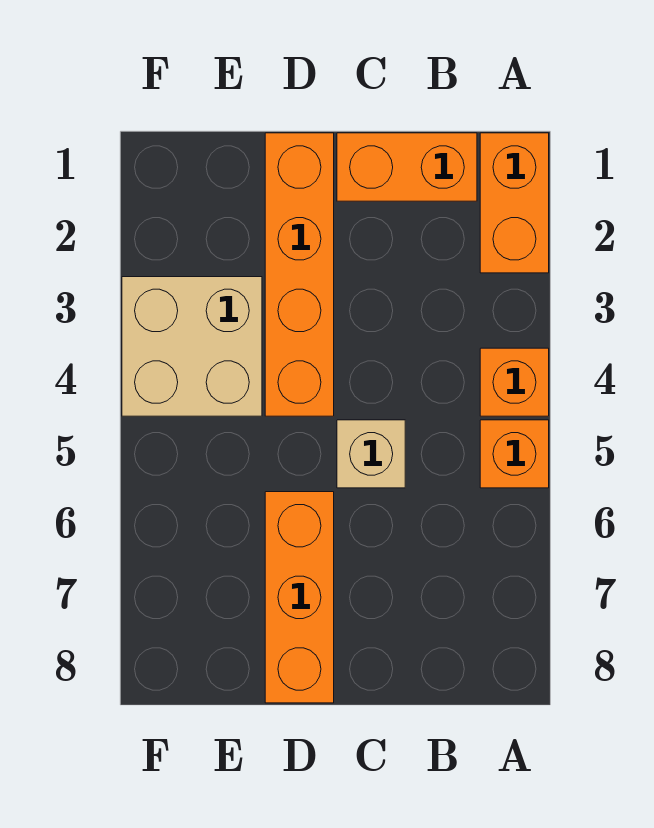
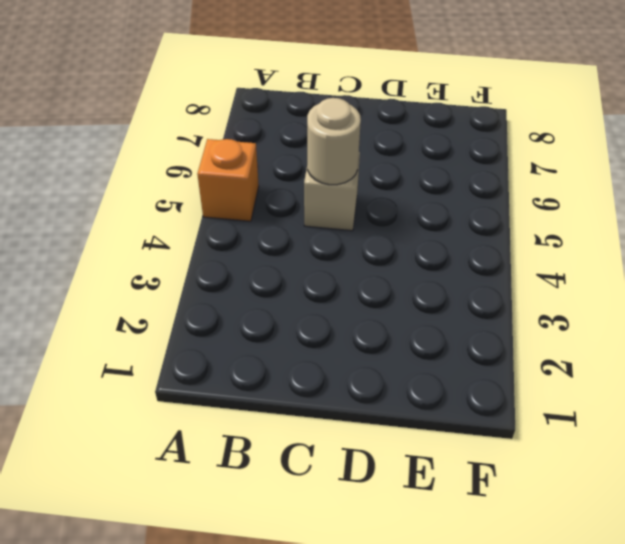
tan 1x1 round brick [307,98,361,185] -> none
none -> orange 1x2 brick [480,133,549,273]
none -> orange 1x1 brick [480,348,549,416]

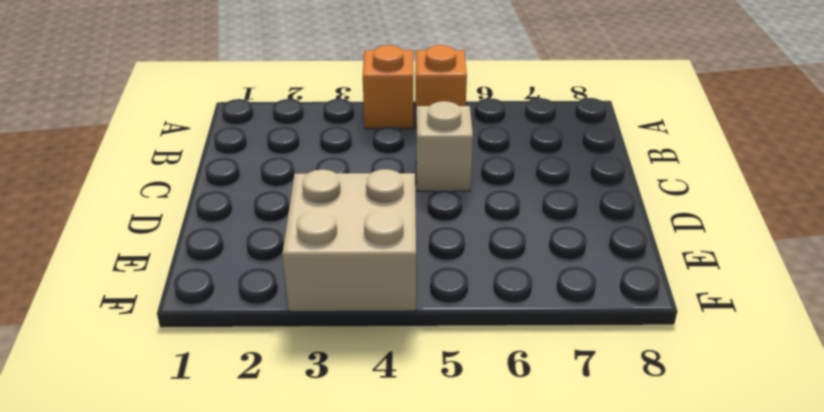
none -> orange 1x2 brick [480,133,549,273]
none -> orange 1x2 brick [337,133,477,201]

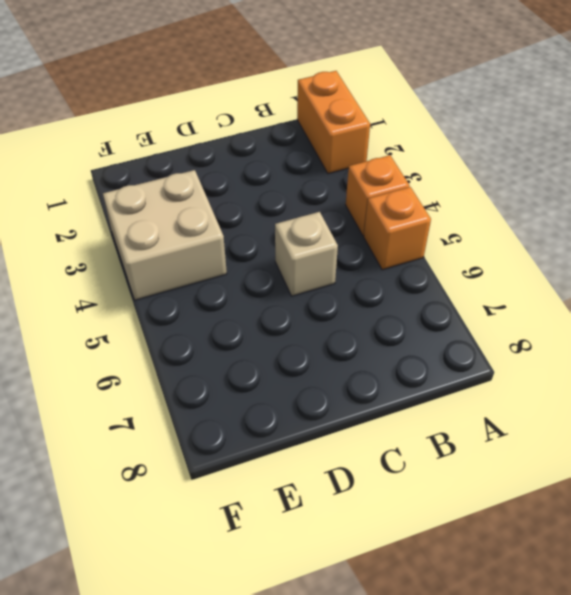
none -> orange 1x2 brick [337,133,477,201]
none -> orange 1x4 brick [265,133,334,416]

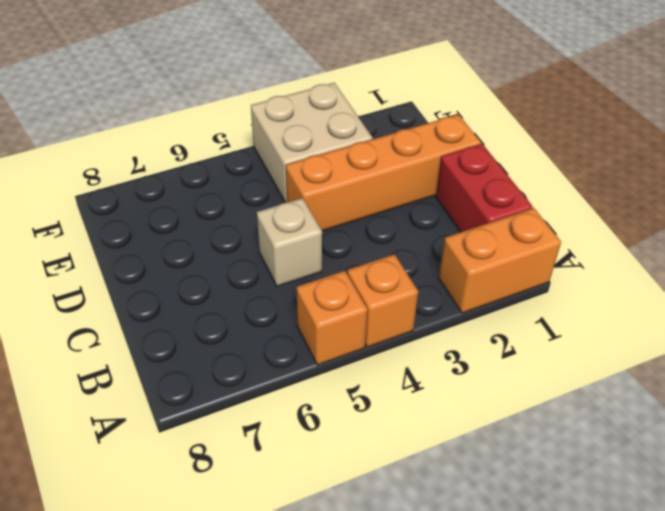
red 1x2 brick [436,144,533,232] -> orange 1x2 brick [337,133,477,201]
none -> orange 1x3 brick [265,492,334,703]

